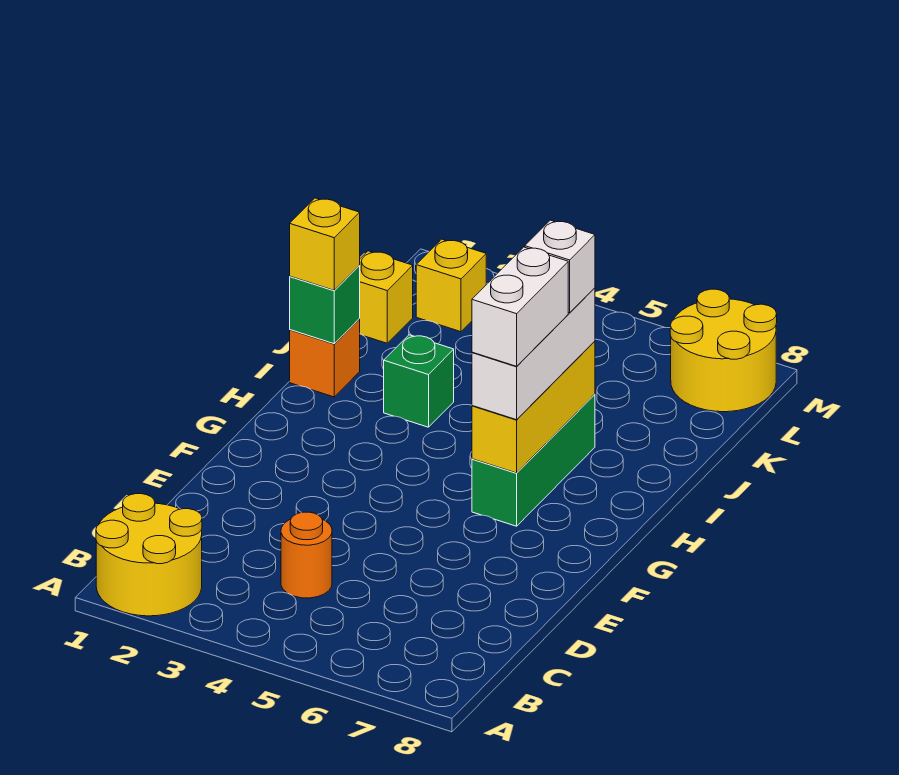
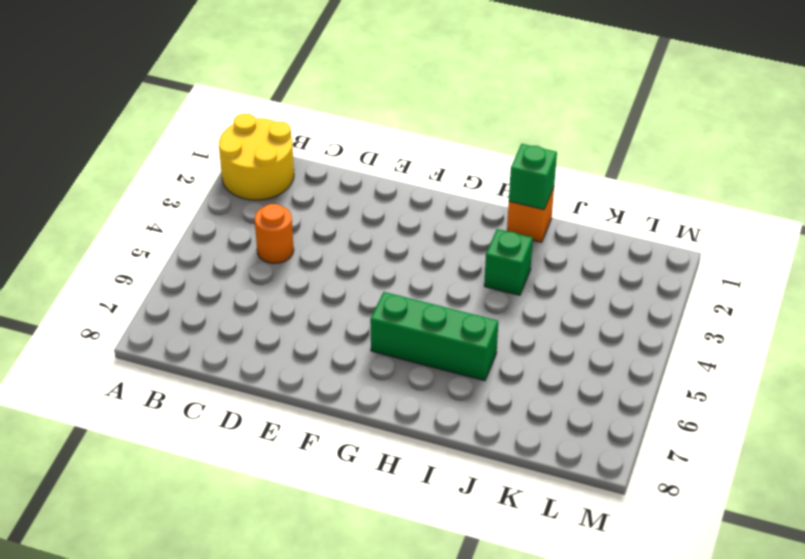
none -> yellow 1x1 brick [359,251,413,343]
none -> yellow 1x1 brick [416,239,486,332]
none -> yellow 2x2 round brick [670,289,777,412]

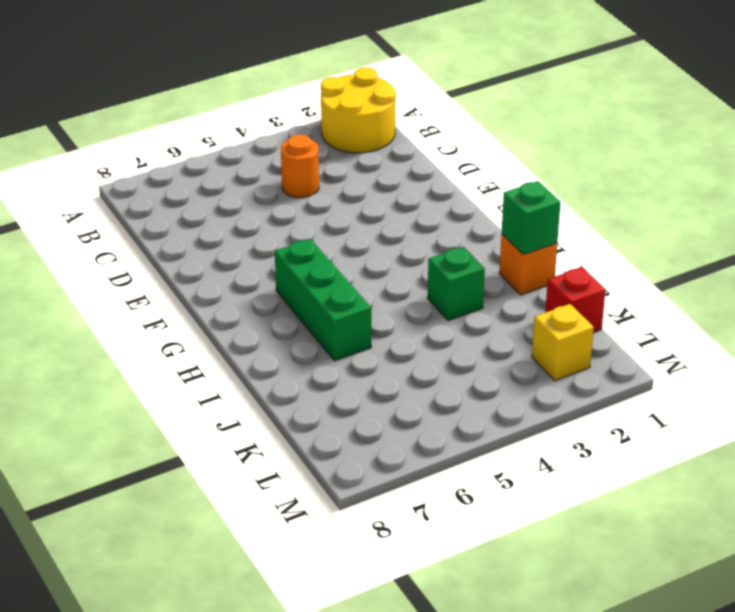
red 1x1 brick [545,267,606,333] -> yellow 1x1 brick [359,251,413,343]
none -> yellow 2x2 round brick [670,289,777,412]
none -> yellow 1x3 brick [472,341,595,473]
none -> white 1x3 brick [472,288,595,420]

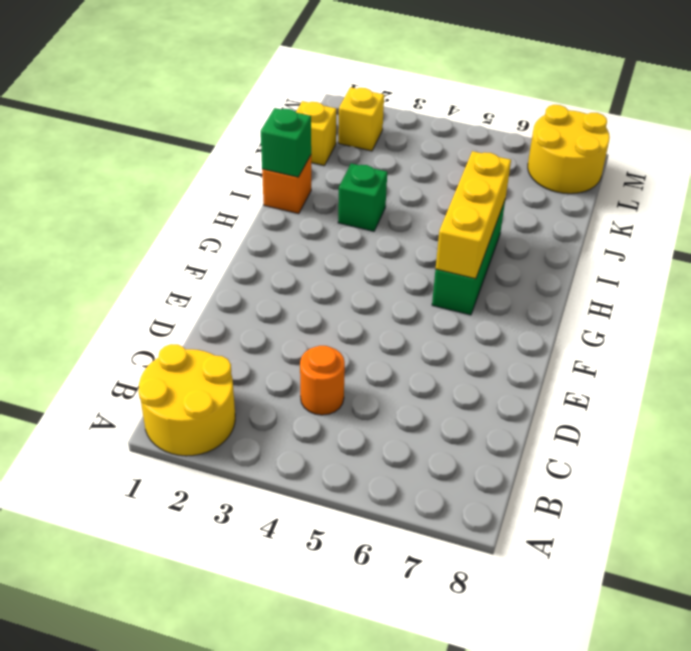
none -> white 1x3 brick [472,288,595,420]
none -> yellow 1x1 brick [290,198,360,290]
none -> white 1x2 brick [472,247,568,366]

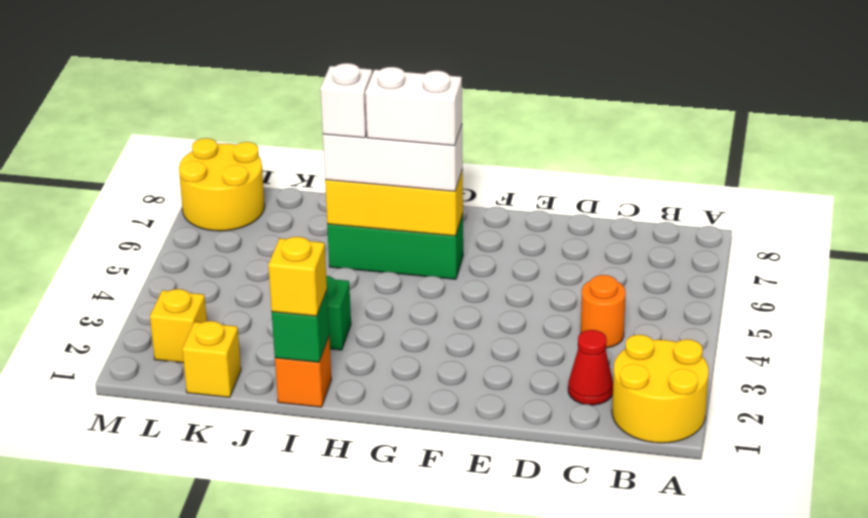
red 1x1 cone [568,330,613,405] -> none

